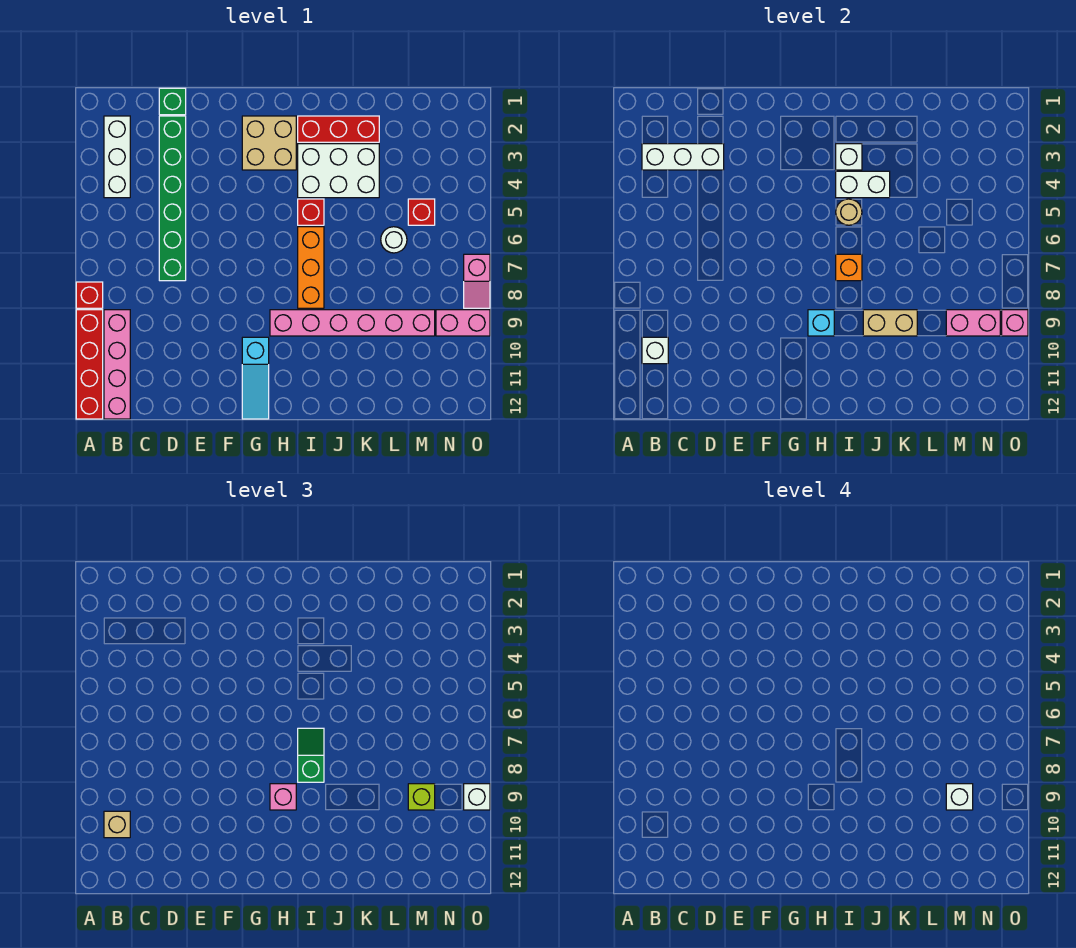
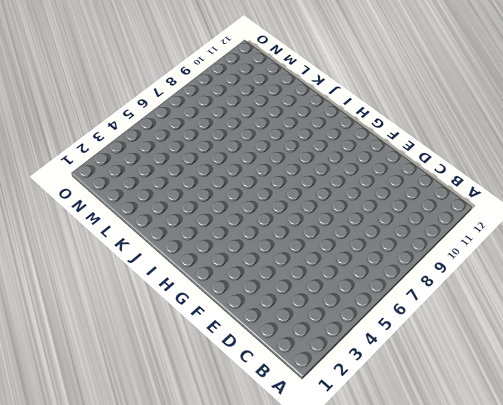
none -> red 1x1 brick [76,282,103,308]
none -> red 1x4 brick [76,310,103,419]
none -> white 1x3 brick [104,116,130,198]
none -> pink 1x4 brick [104,310,130,419]

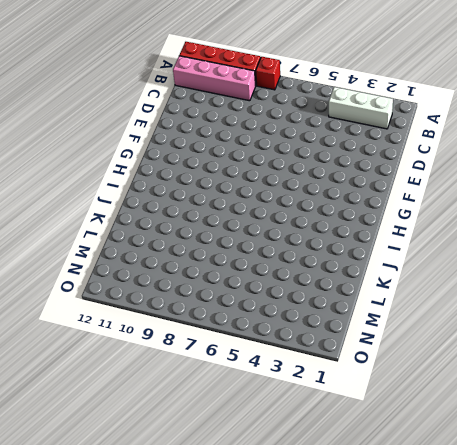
none -> green 1x1 brick [159,88,186,115]
none -> green 1x6 brick [159,116,186,281]
none -> tan 2x2 brick [242,116,296,170]
none -> cyan 1x3 slope [242,337,269,419]

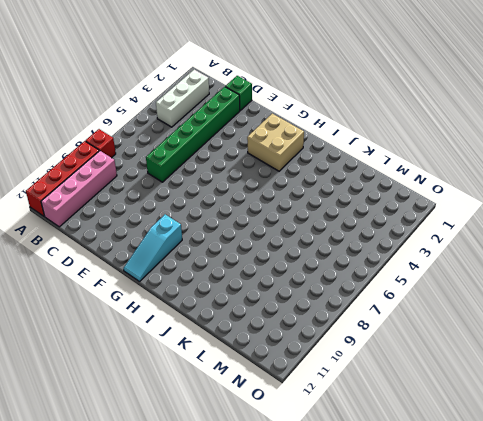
none -> pink 1x6 brick [270,310,435,336]
none -> red 1x3 brick [298,116,379,142]
none -> white 2x3 brick [298,144,379,198]
none -> red 1x1 brick [298,199,324,225]

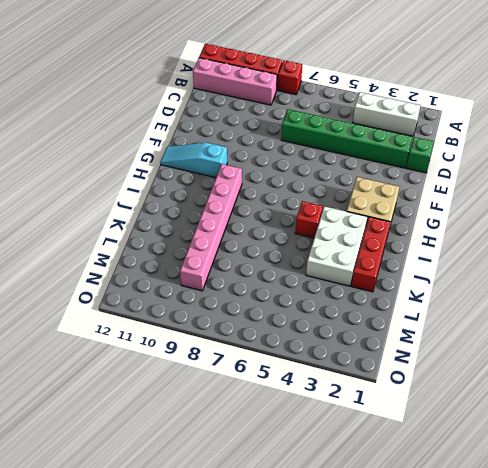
none -> orange 1x3 brick [298,227,324,308]
none -> white 1x1 round brick [381,227,407,253]
none -> red 1x1 brick [408,199,435,225]
none -> pink 1x2 brick [436,310,490,336]

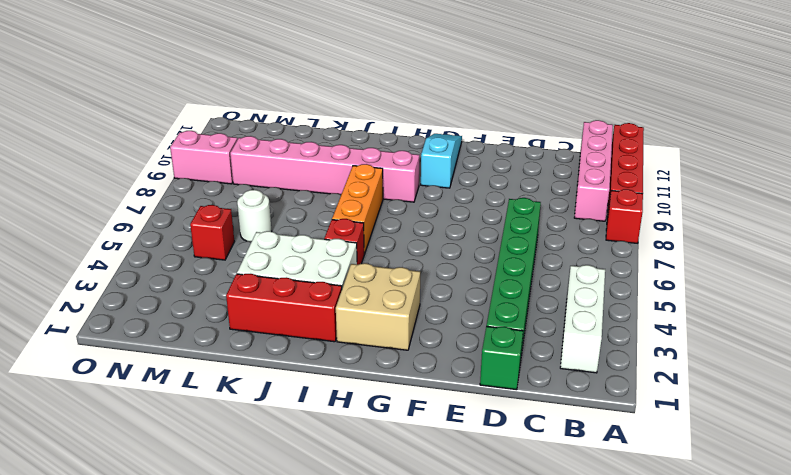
none -> pink 1x2 slope [464,254,490,308]
none -> white 1x3 brick [642,144,724,170]
none -> white 1x1 brick [642,337,668,364]
none -> cyan 1x1 brick [808,310,834,336]

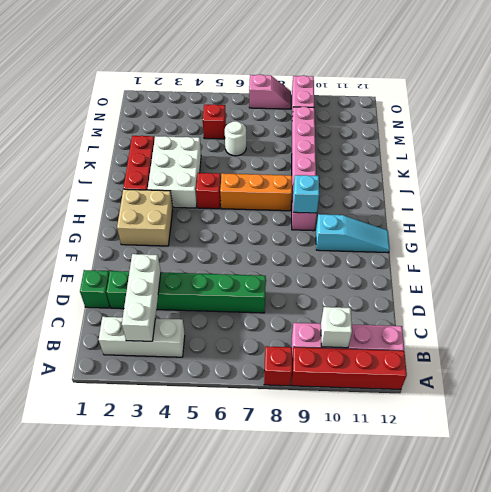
none -> white 1x1 brick [836,144,862,170]
none -> white 1x2 brick [836,171,890,198]
none -> tan 1x1 round brick [836,199,862,225]
none -> orange 1x1 brick [836,254,862,281]

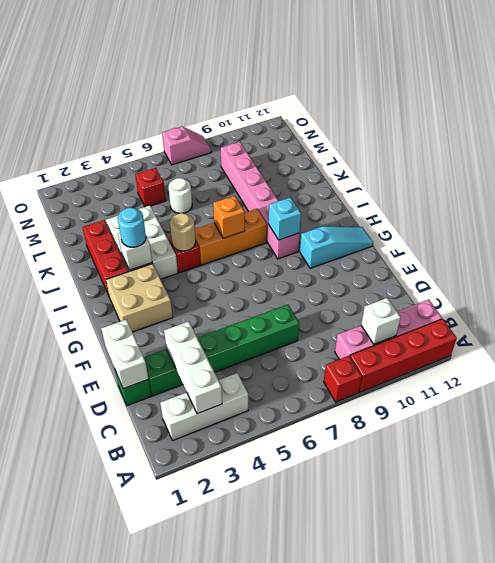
white 1x2 brick [101,319,148,389] -> white 1x2 brick moved to [836,171,890,198]
cyan 1x1 round brick [118,208,146,247] -> none
none -> pink 1x2 brick [436,310,490,336]
none -> tan 1x2 brick [863,310,917,336]
none -> pink 1x2 brick [946,310,1000,336]
none -> pink 1x1 brick [1002,310,1028,336]

